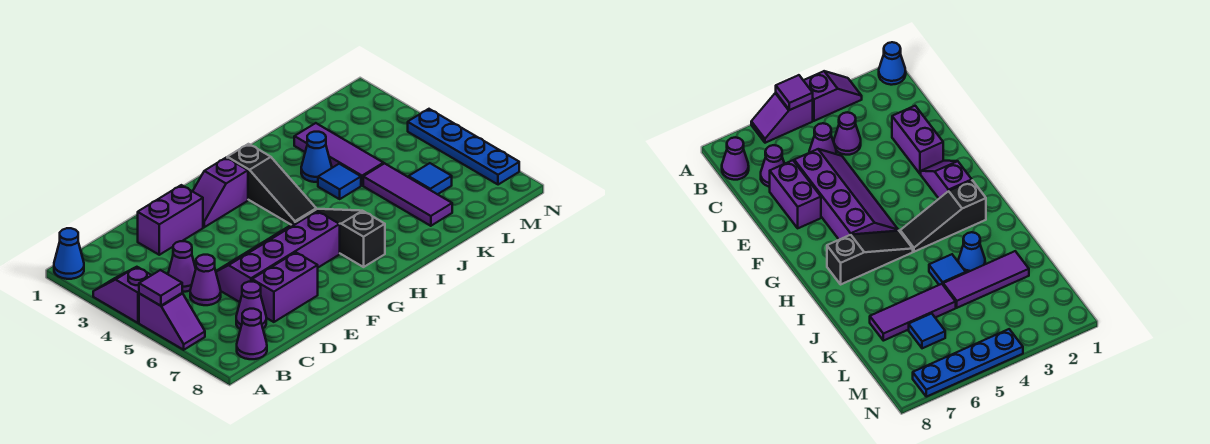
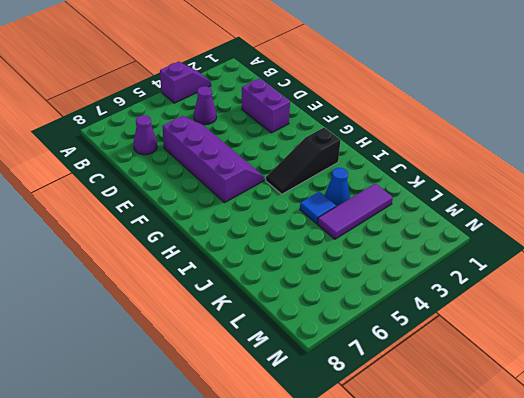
none -> blue 1x1 cone [54,228,84,279]
none -> purple 1x2 slope [139,293,205,350]
none -> purple 1x1 cone [237,309,267,359]

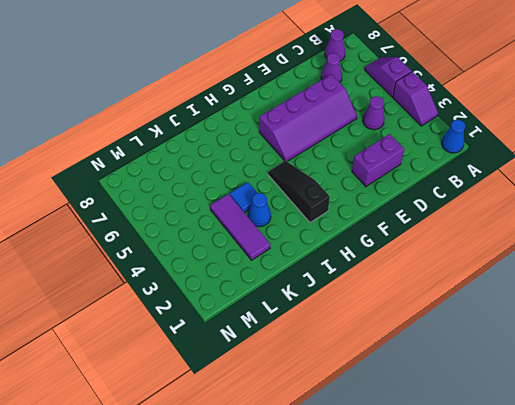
none -> purple 1x1 cone [190,255,221,305]
none -> purple 1x2 brick [252,252,318,322]
none -> purple 1x2 slope [193,158,248,227]

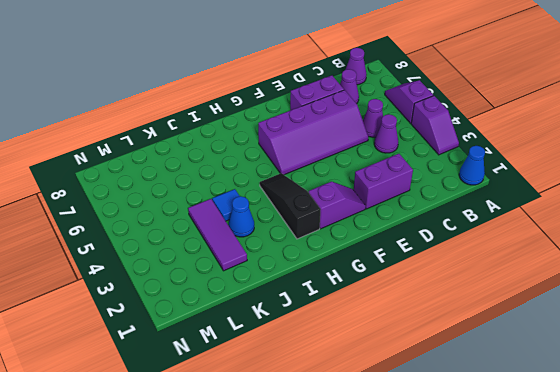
none -> black 1x3 slope [300,209,385,267]
none -> purple 1x3 tile [363,163,452,226]
none -> blue 1x1 tile [409,163,452,194]

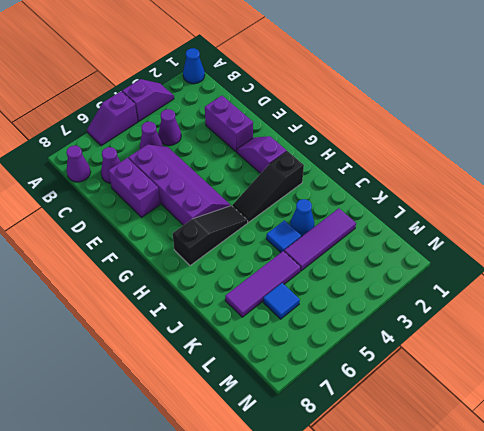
none -> blue 1x4 plate [408,109,519,185]
none -> purple 1x1 tile [139,270,182,306]

